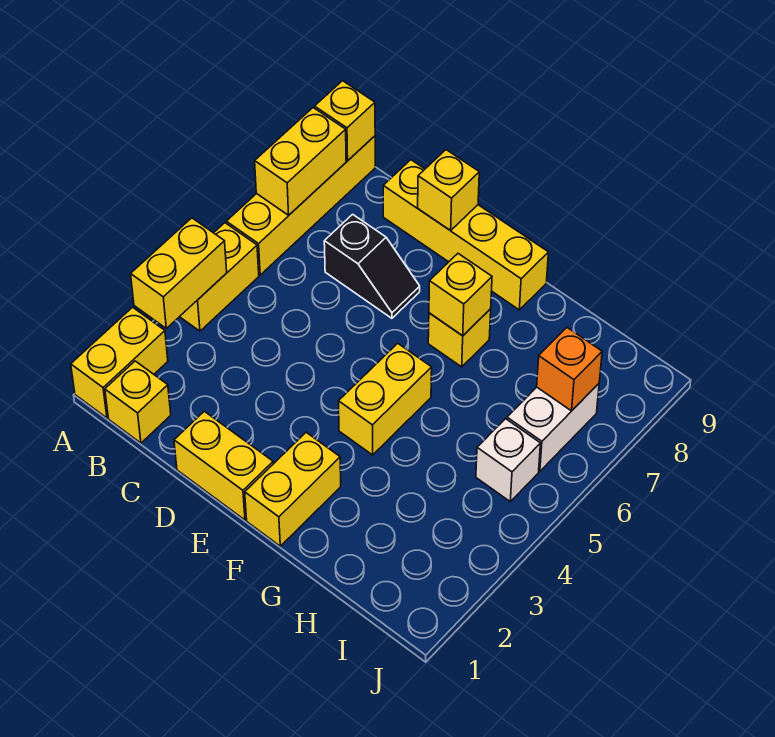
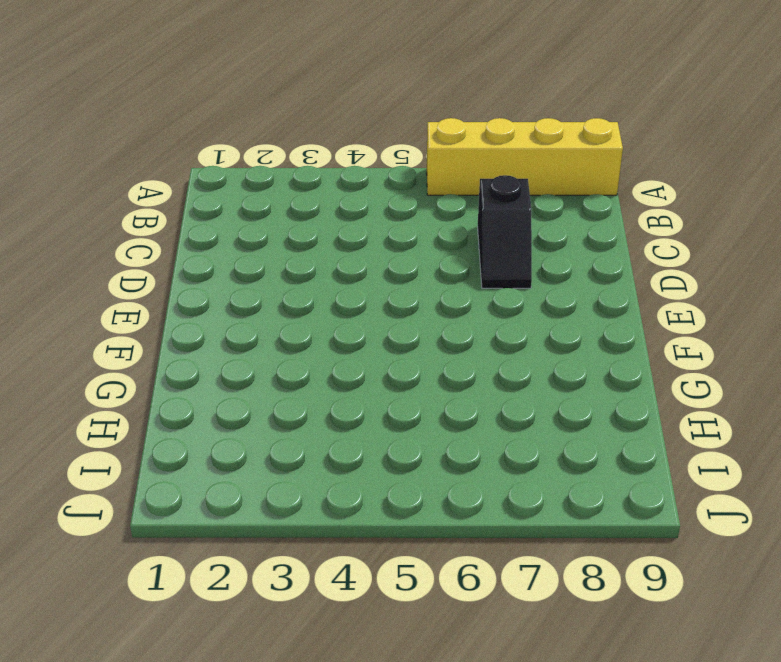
none -> yellow 1x2 brick [71,307,168,418]
none -> yellow 1x2 brick [180,223,259,331]
none -> yellow 1x1 brick [105,361,171,443]

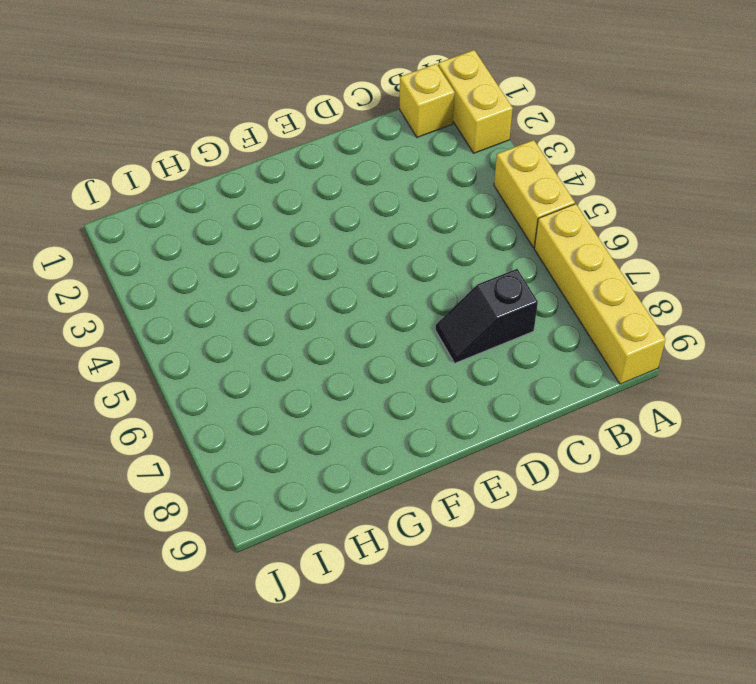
none -> yellow 1x4 brick [383,160,548,310]
none -> yellow 1x2 brick [174,411,273,520]
none -> yellow 1x2 brick [245,432,341,546]

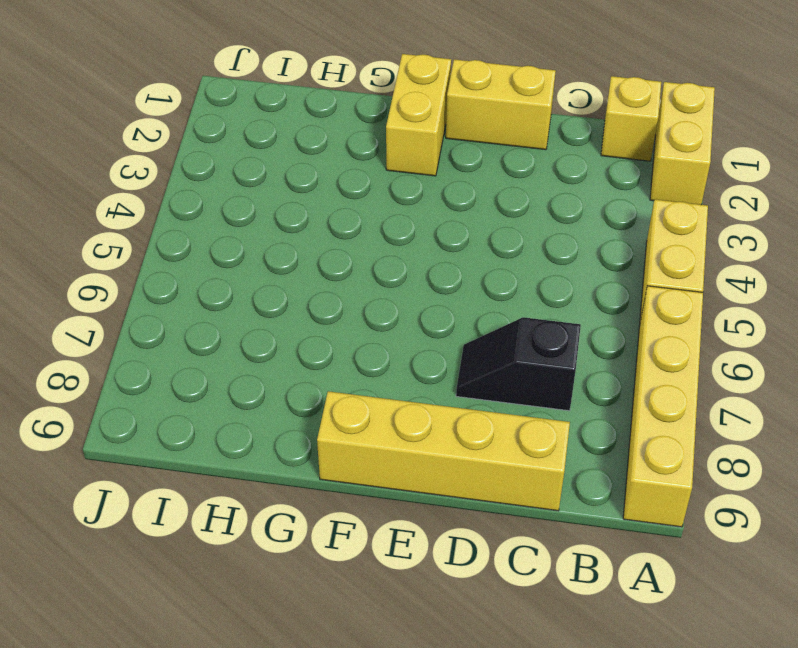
none -> yellow 1x2 brick [339,343,432,455]
none -> yellow 1x1 brick [428,309,491,367]
none -> white 1x1 brick [476,419,541,501]

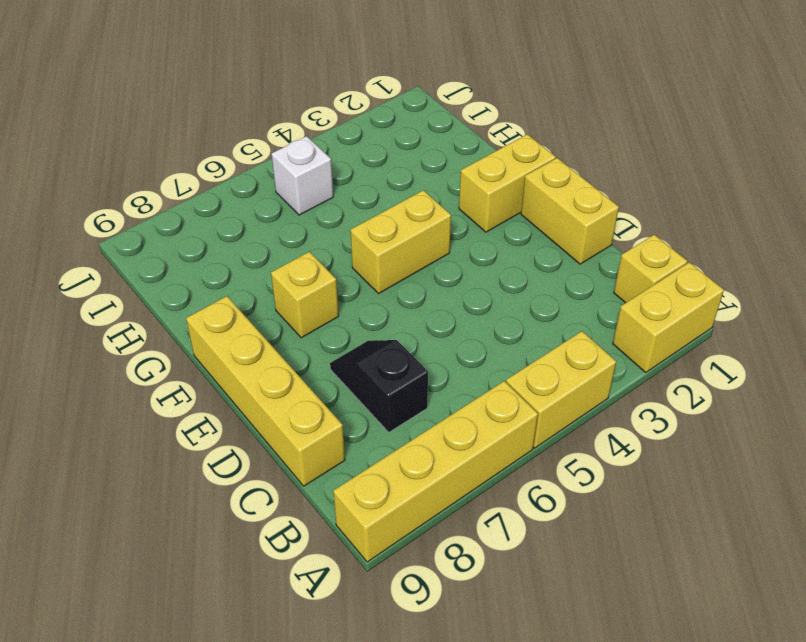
none -> white 1x2 brick [507,384,599,471]
none -> yellow 1x2 brick [131,218,227,328]
none -> yellow 1x2 brick [255,108,346,215]

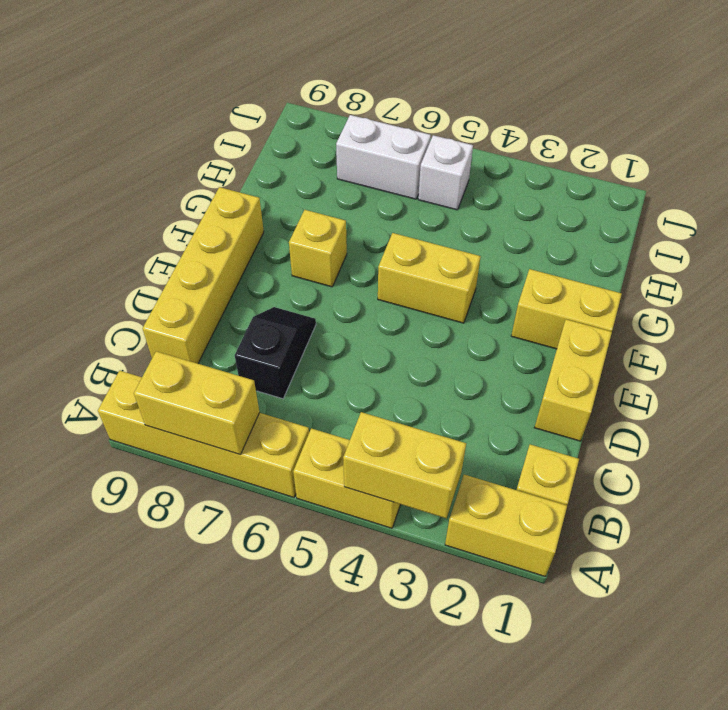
none -> yellow 1x1 brick [315,81,375,161]
none -> yellow 1x1 brick [418,150,479,231]
none -> yellow 1x1 brick [429,254,492,336]

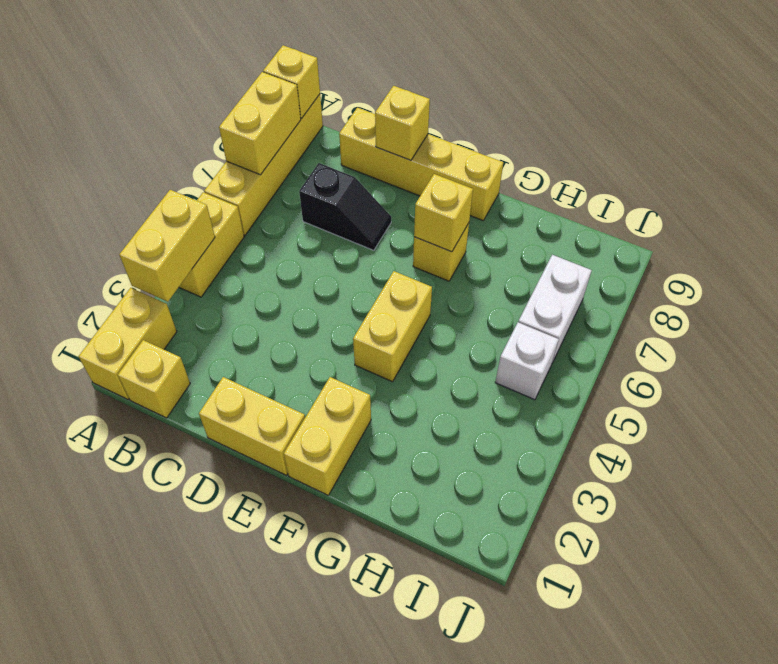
none -> orange 1x1 brick [537,328,602,411]

